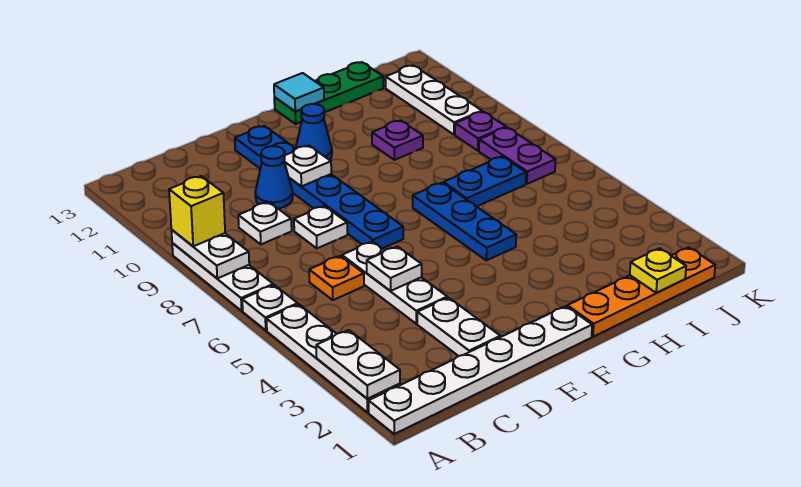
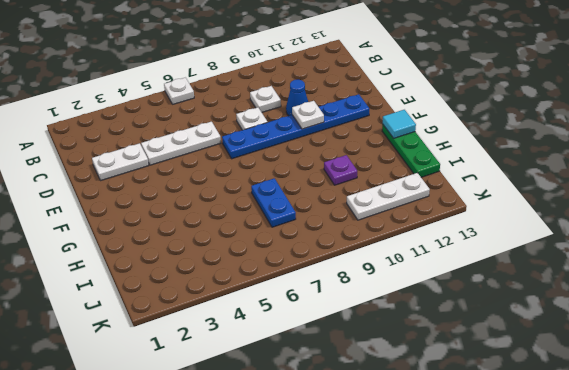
none -> white 1x6 plate [369,306,592,434]
none -> white 1x4 plate [267,304,400,412]
none -> white 1x3 plate [172,243,273,311]

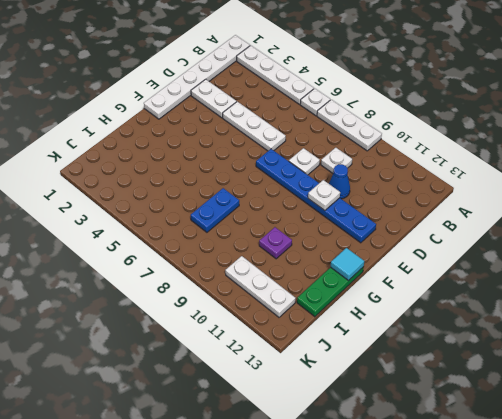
none -> orange 1x1 plate [309,256,364,300]
none -> blue 1x1 cone [296,104,332,160]
none -> orange 1x4 plate [567,247,715,337]

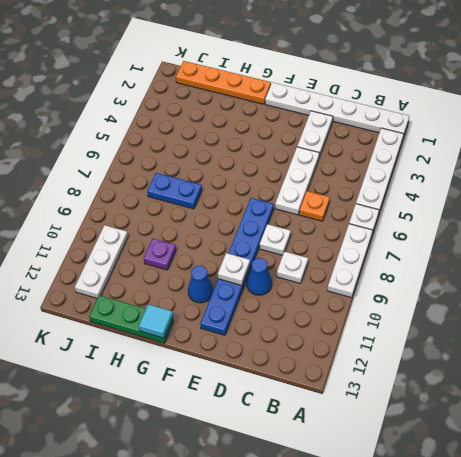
none -> blue 1x3 plate [413,183,516,260]
none -> purple 1x2 plate [479,127,555,184]
none -> purple 1x1 plate [455,112,506,151]

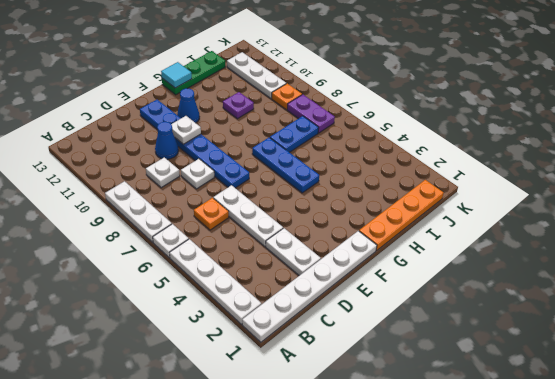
orange 1x1 plate [272,84,302,110] -> purple 1x1 plate [455,112,506,151]
none -> white 1x2 plate [316,330,400,399]
none -> white 1x2 plate [171,230,249,278]
none -> white 1x1 plate [367,246,422,291]

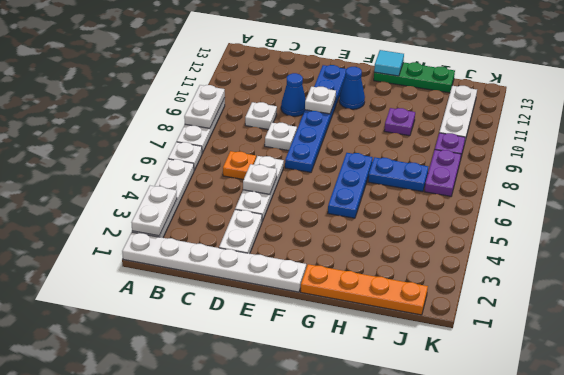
none -> yellow 1x1 plate [630,248,686,293]
none -> yellow 1x1 brick [169,176,225,246]

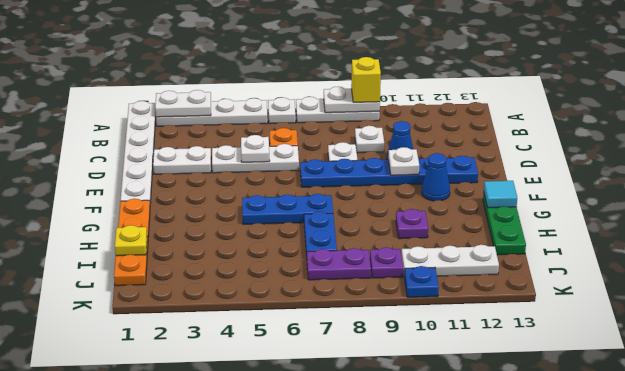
blue 1x1 plate [404,266,439,297] -> none

